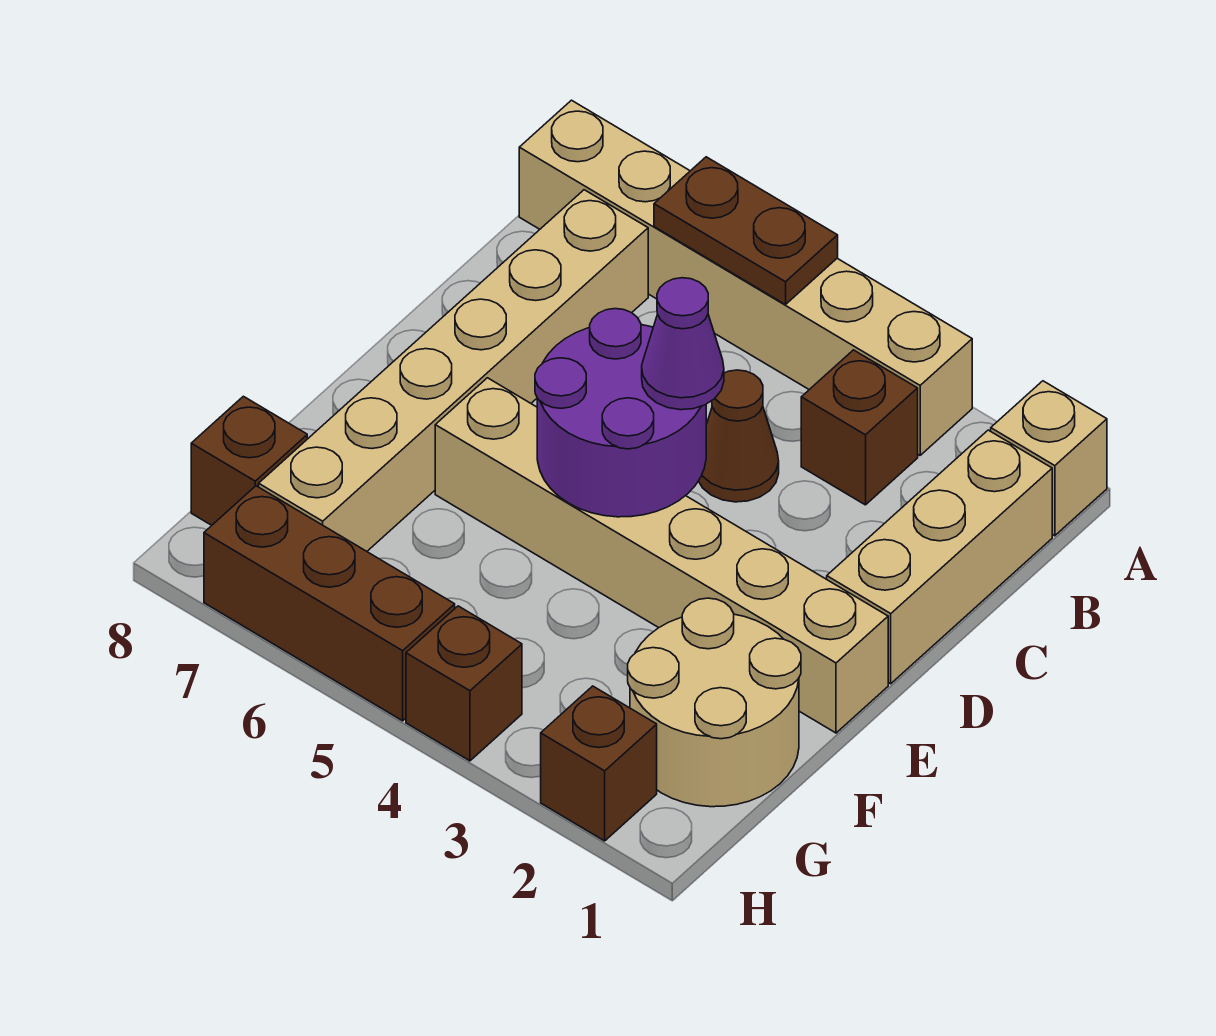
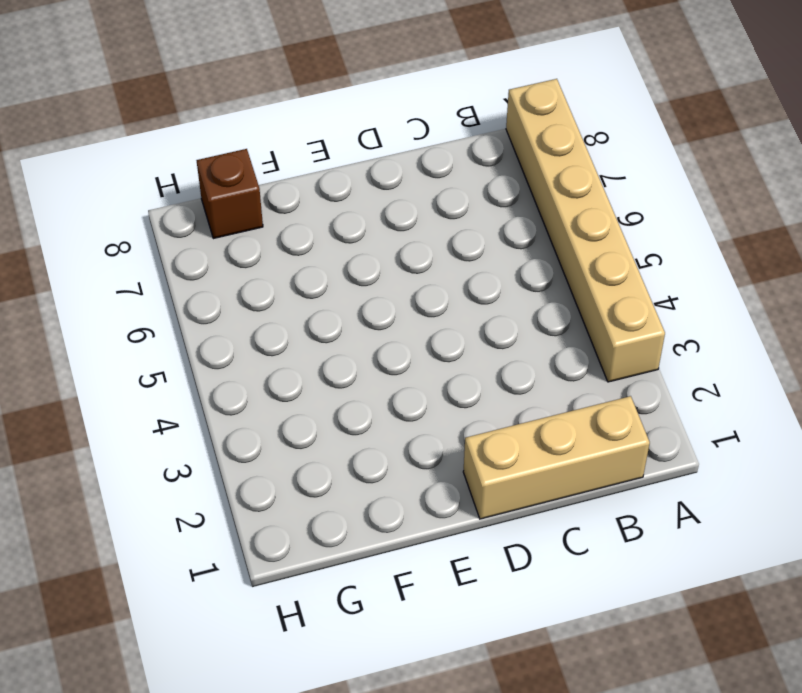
none -> tan 1x1 brick [991,381,1107,536]
none -> brown 1x1 brick [801,350,918,505]
none -> tan 1x6 brick [259,190,648,551]

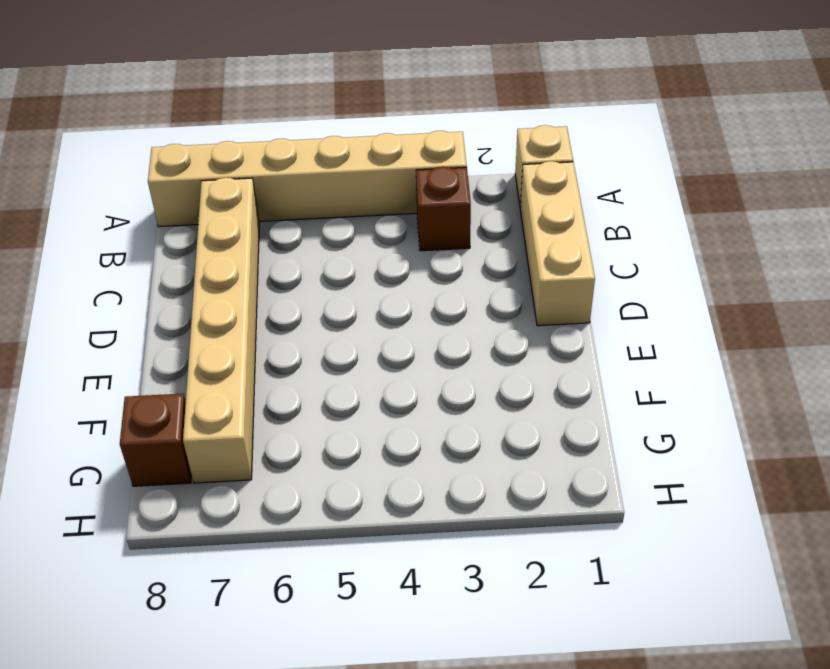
none -> brown 1x1 cone [699,370,779,502]
none -> tan 1x6 brick [435,378,888,733]
none -> tan 2x2 round brick [628,598,801,807]

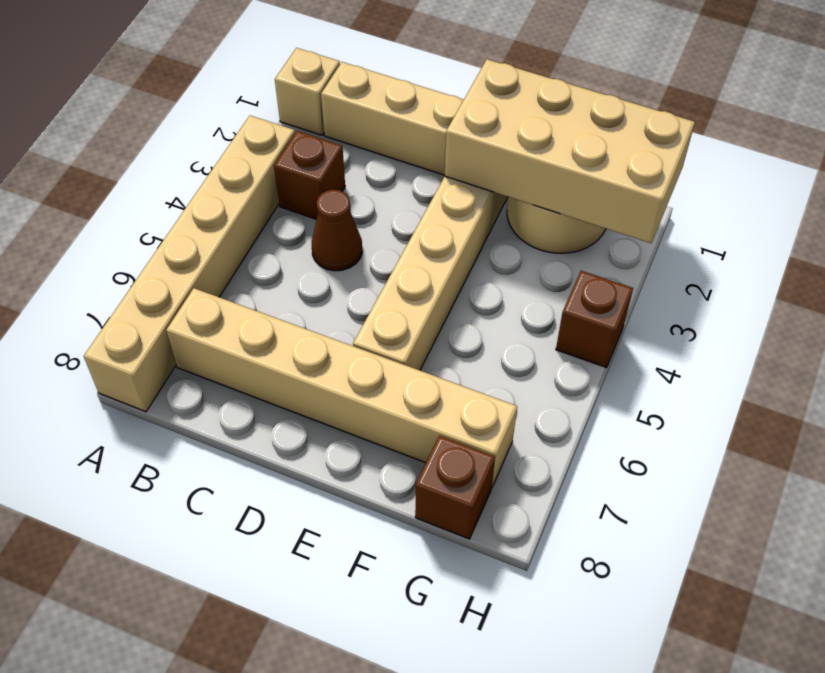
tan 2x4 brick [445,59,695,243] -> none
none -> brown 1x1 brick [541,686,657,841]
none -> brown 1x3 brick [204,486,455,721]
none -> brown 1x2 plate [654,157,838,305]

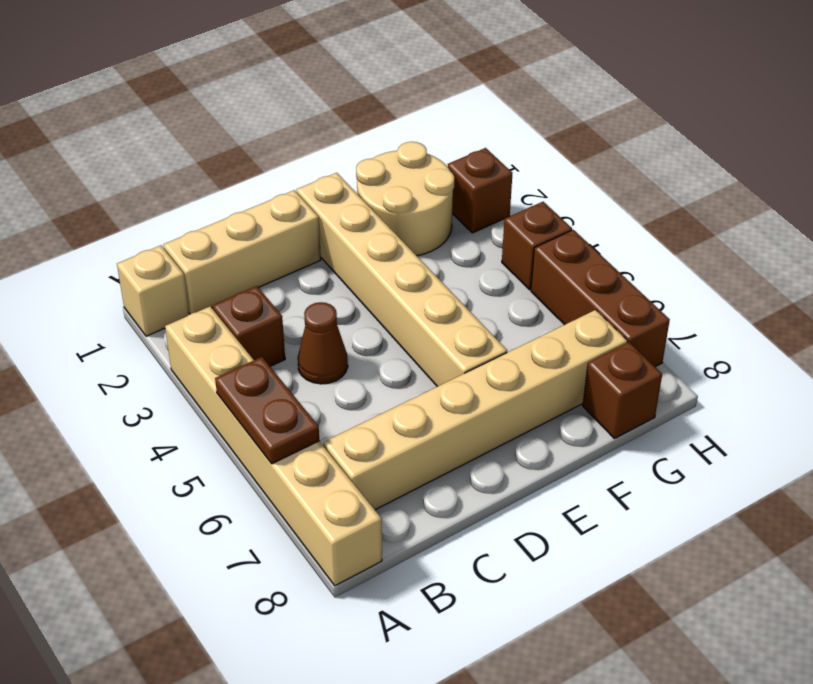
none -> purple 2x2 round brick [535,309,706,517]
none -> purple 1x1 cone [642,278,724,410]

